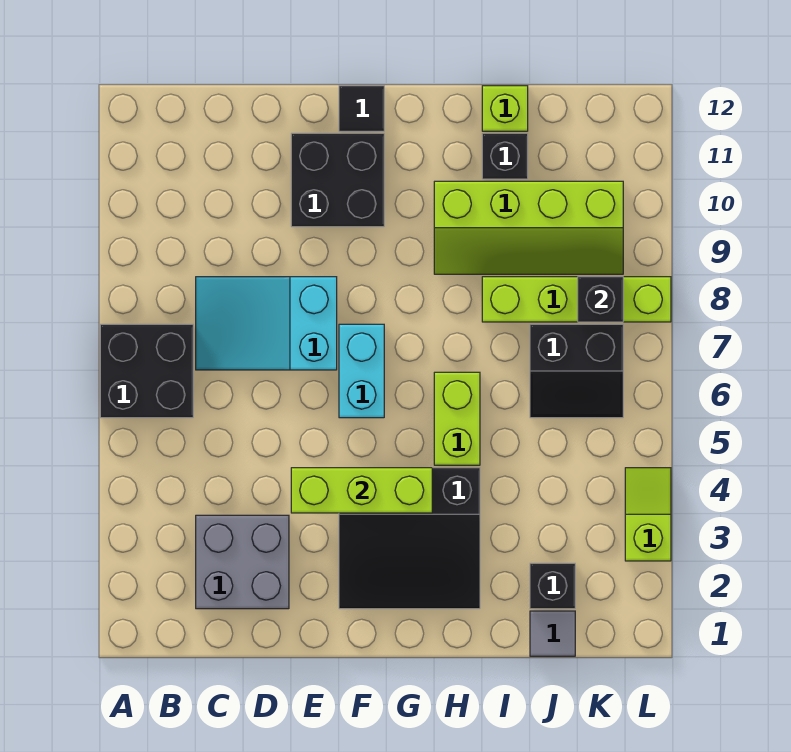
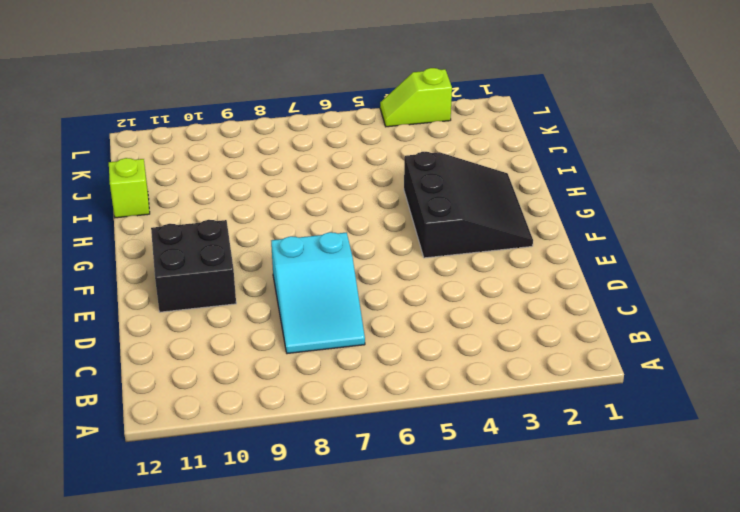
none -> black 2x2 brick [100,324,193,418]
none -> grey 2x2 brick [196,515,289,609]
none -> cyan 1x2 brick [339,324,384,418]

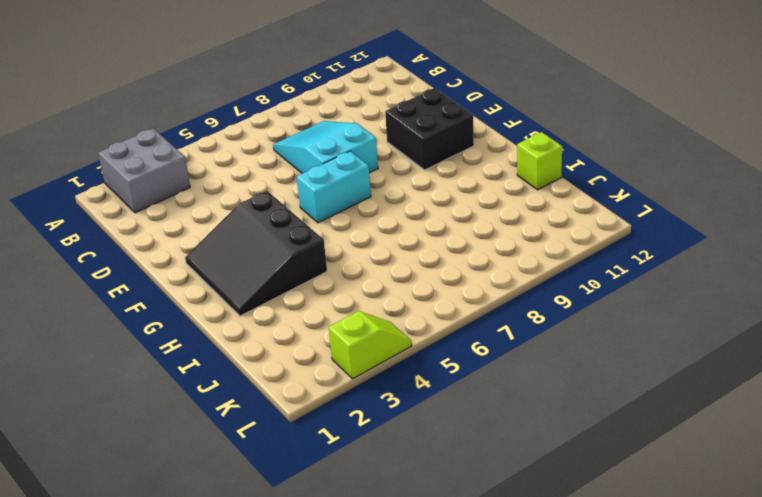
grey 2x2 brick [98,128,190,213] -> grey 2x2 brick moved to [196,515,289,609]
none -> black 2x2 brick [100,324,193,418]
none -> black 1x1 tile [339,86,384,131]
none -> lime 1x2 brick [434,372,480,465]

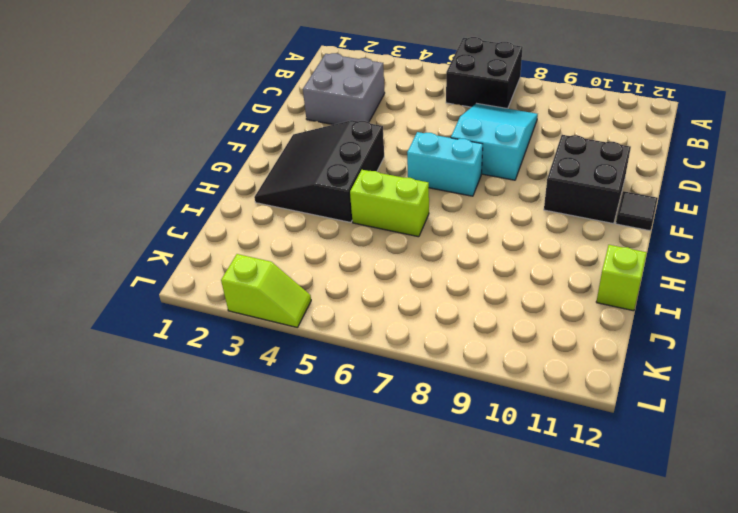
none -> lime 2x4 slope [434,181,623,274]
none -> lime 1x4 brick [482,277,671,322]
none -> black 1x1 brick [482,133,528,179]

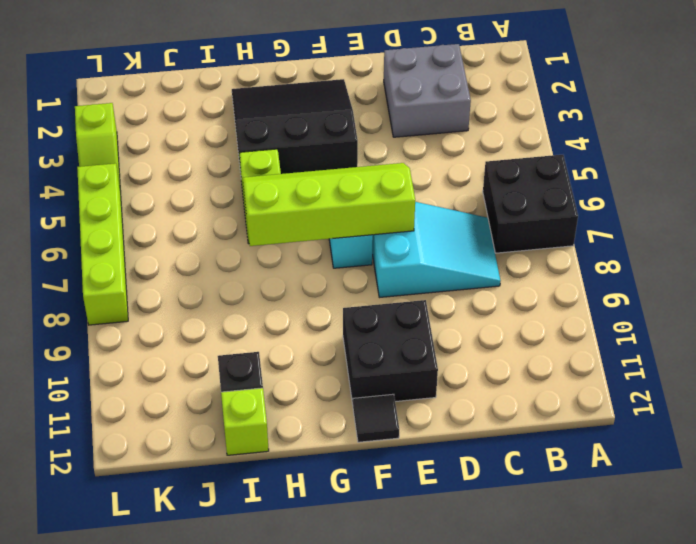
lime 2x4 slope [242,163,415,246] -> lime 2x4 slope moved to [434,181,623,274]
lime 1x4 brick [77,163,128,325] -> lime 1x4 brick turned to [482,277,671,322]
none -> grey 1x1 tile [530,611,575,656]
none -> black 1x1 brick [530,563,575,609]
none -> black 2x2 slope [530,324,623,418]

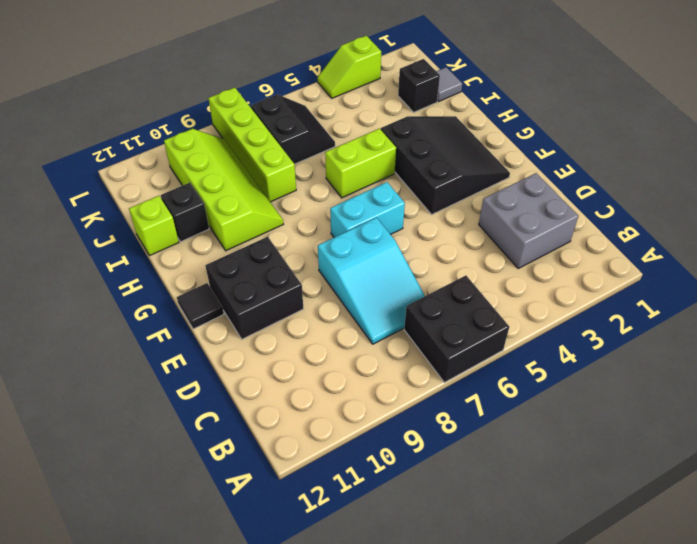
none -> lime 1x3 brick [291,468,432,513]
none -> black 1x1 brick [578,277,623,322]

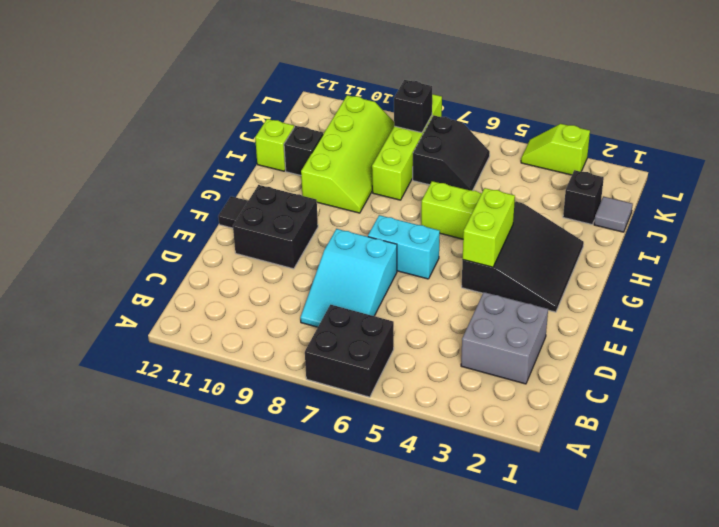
lime 1x2 brick [463,188,515,267] -> lime 1x3 brick [291,468,432,513]

